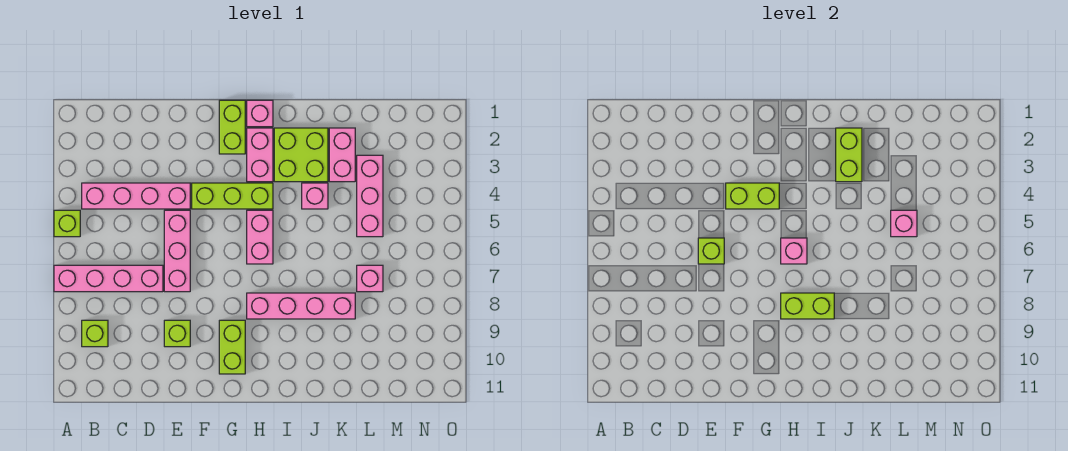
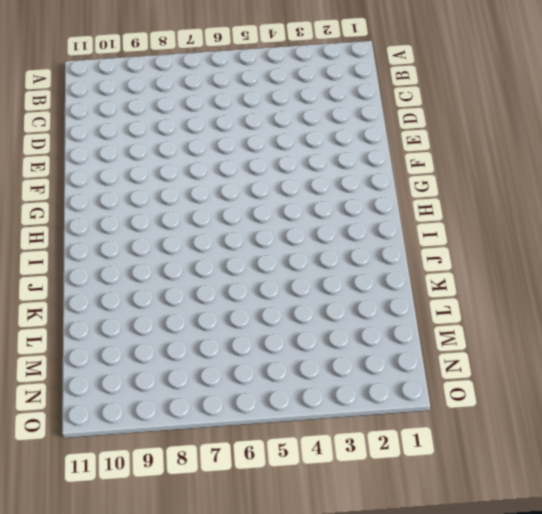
none -> lime 1x1 brick [54,210,80,237]
none -> pink 1x4 brick [54,265,163,292]
none -> pink 1x4 brick [82,183,190,209]

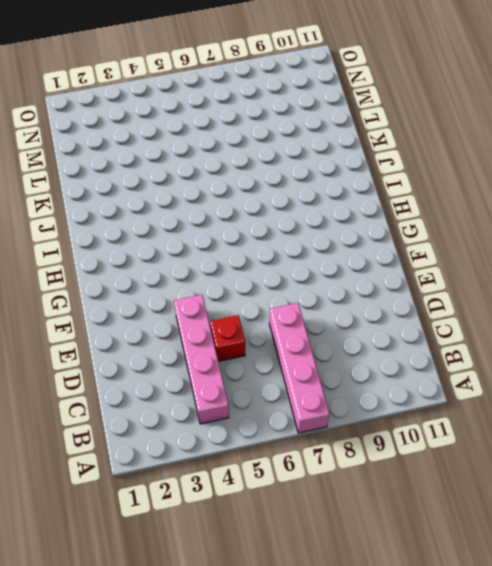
red 1x1 brick [210,315,245,361] -> none
none -> lime 1x1 brick [54,210,80,237]
none -> lime 1x1 brick [82,320,108,347]
none -> pink 1x3 brick [164,210,190,292]

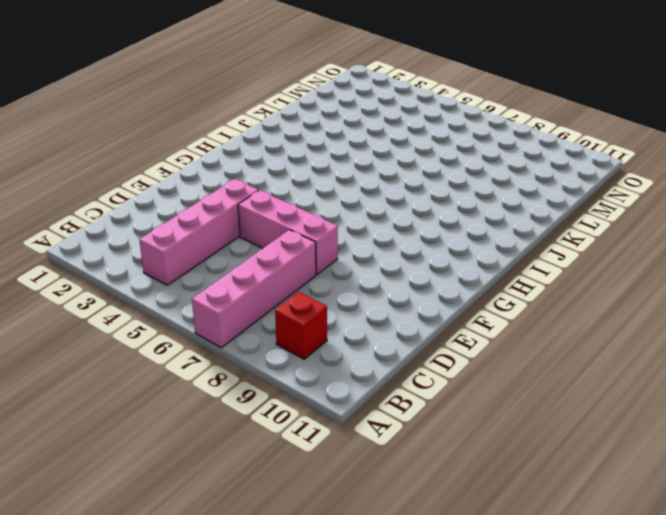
red 1x1 brick [275,292,327,359] -> lime 1x1 brick [82,320,108,347]
none -> lime 1x1 brick [54,210,80,237]
none -> lime 1x1 brick [164,320,190,347]
none -> lime 1x3 brick [192,183,273,209]

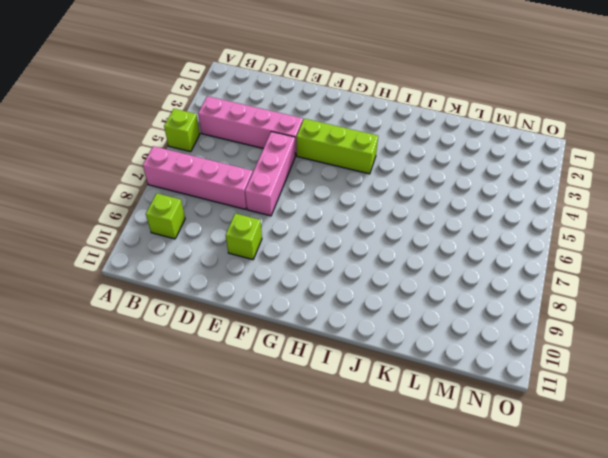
none -> lime 1x2 brick [219,100,245,154]
none -> lime 1x2 brick [219,320,245,374]
none -> pink 1x1 brick [247,100,273,127]

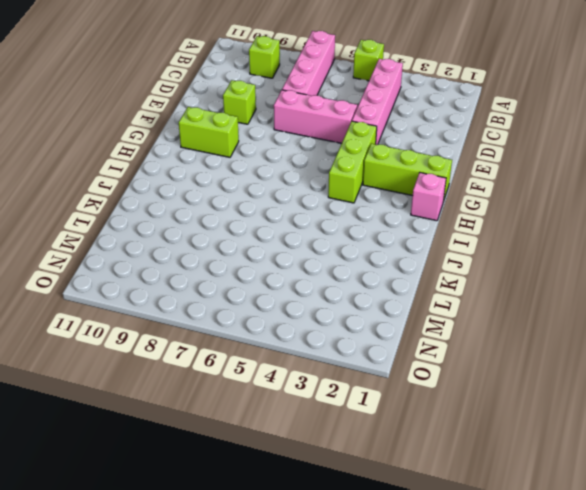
lime 1x3 brick [363,144,452,201] -> lime 1x2 brick [219,100,245,154]
none -> pink 1x2 brick [247,128,273,182]
none -> pink 1x2 brick [247,210,273,264]
none -> pink 1x4 brick [247,293,355,319]

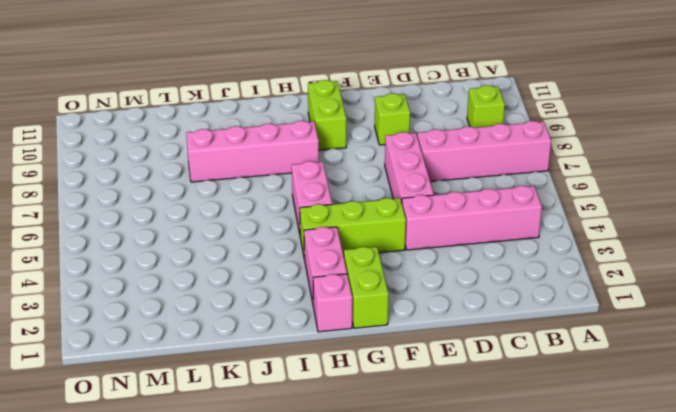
none -> lime 1x1 brick [54,210,80,237]
none -> lime 2x2 brick [274,128,328,182]
none -> pink 1x1 brick [302,183,328,209]

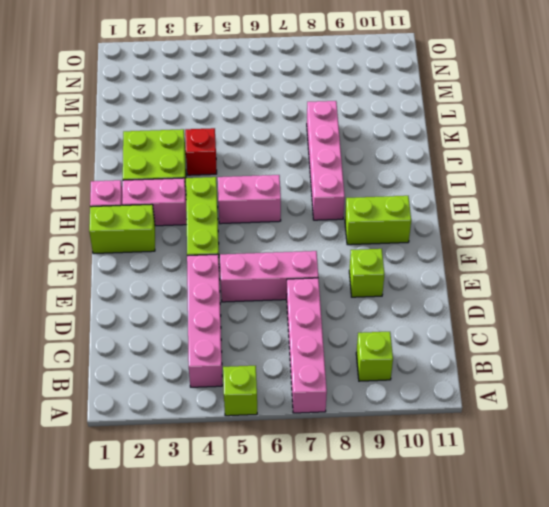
red 1x1 brick [185,128,217,175] -> pink 1x1 brick [302,183,328,209]
none -> pink 1x2 brick [329,128,355,182]
none -> pink 1x3 brick [357,155,383,237]
none -> pink 1x1 brick [357,265,383,292]

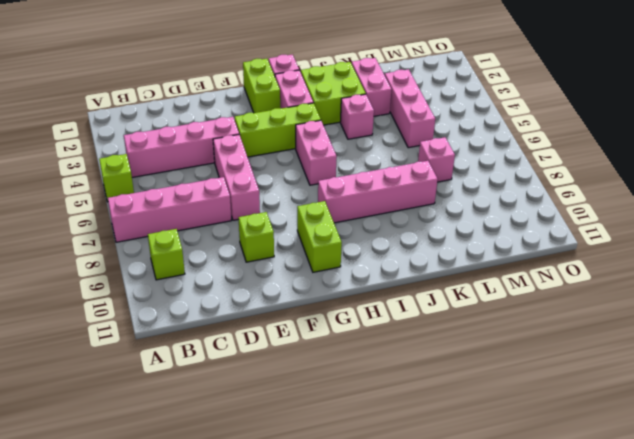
none -> lime 1x1 brick [698,238,724,264]
none -> lime 1x2 brick [726,183,779,209]
none -> pink 1x1 brick [781,238,807,264]

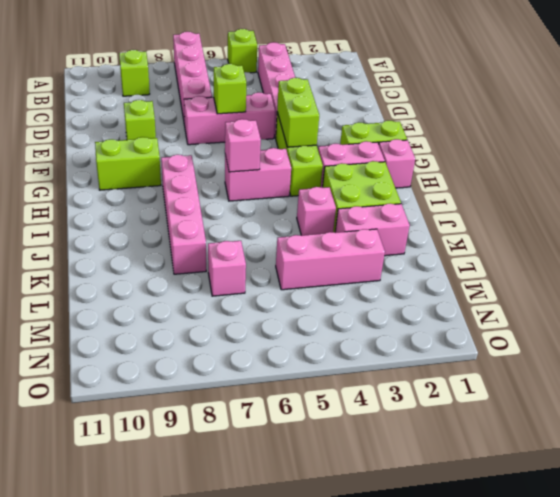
none -> lime 1x2 brick [781,293,834,319]
none -> lime 1x2 brick [836,128,862,182]
none -> pink 1x1 brick [891,210,917,237]

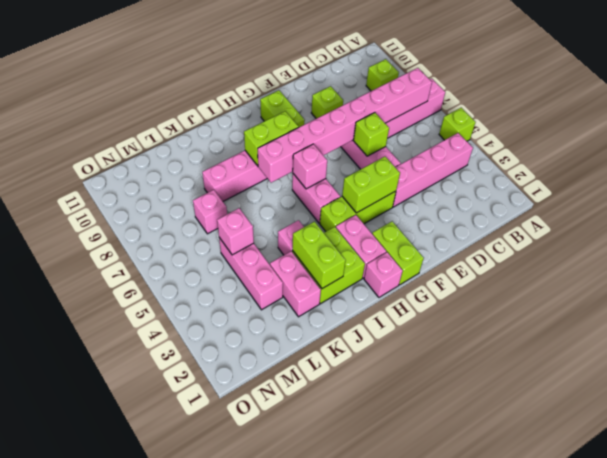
pink 1x8 brick [258,68,432,183] -> none

